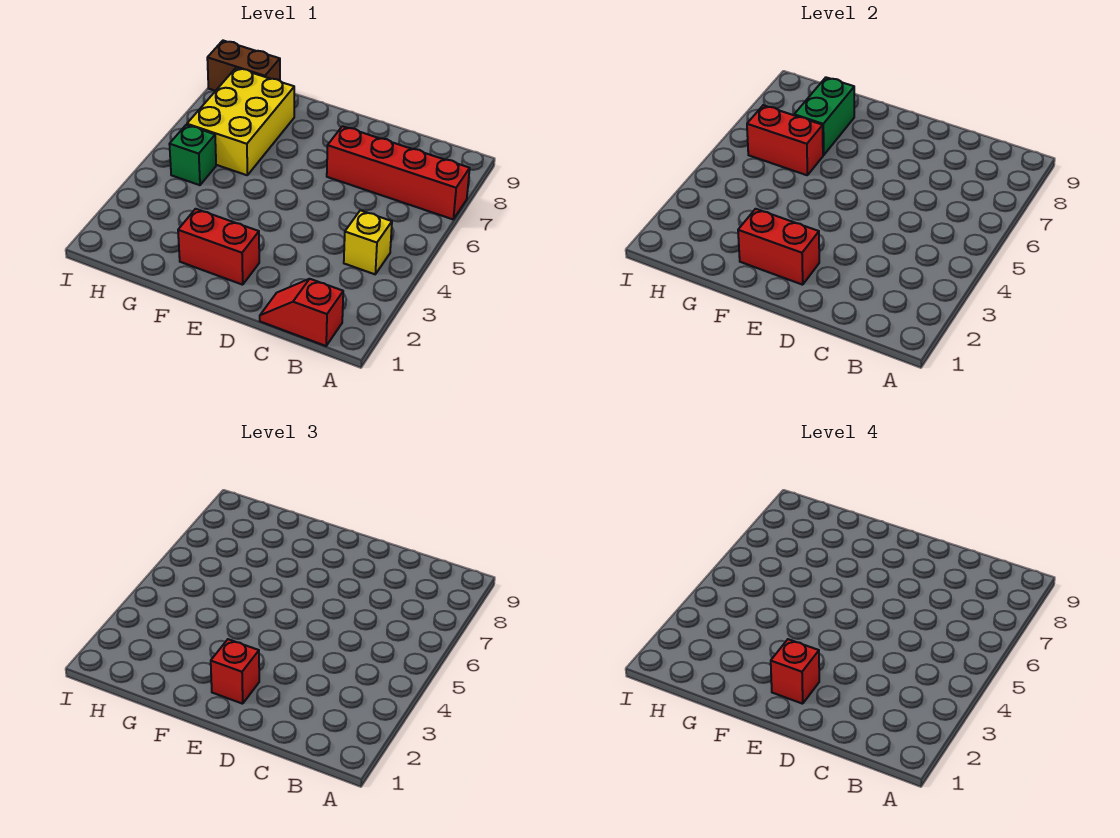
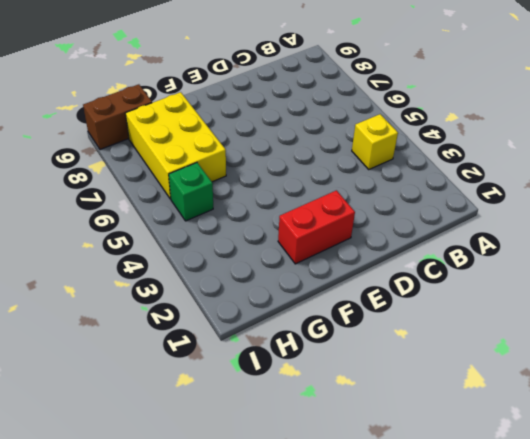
none -> red 1x4 brick [327,126,470,219]
none -> red 1x2 slope [260,279,343,346]
none -> red 1x2 brick [738,209,819,285]

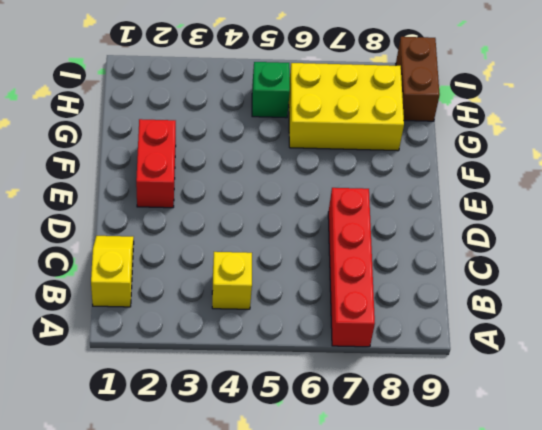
yellow 1x2 slope [91,236,134,307] -> red 1x2 slope [260,279,343,346]
none -> red 1x2 brick [738,209,819,285]
none -> red 1x2 brick [747,105,823,175]
none -> green 1x2 brick [794,77,854,155]

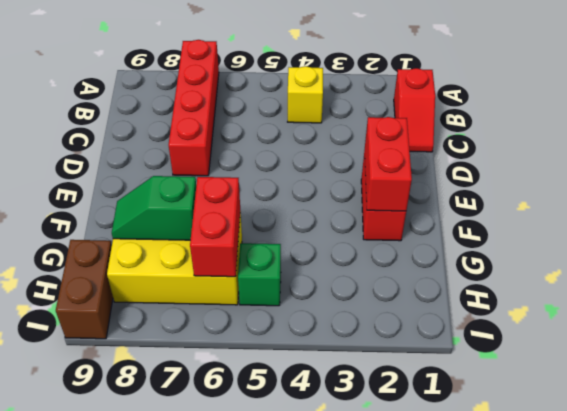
green 1x2 slope [112,176,196,240] -> green 1x2 brick [794,77,854,155]
none -> red 1x1 brick [211,639,259,704]
none -> red 1x1 brick [771,639,819,704]

